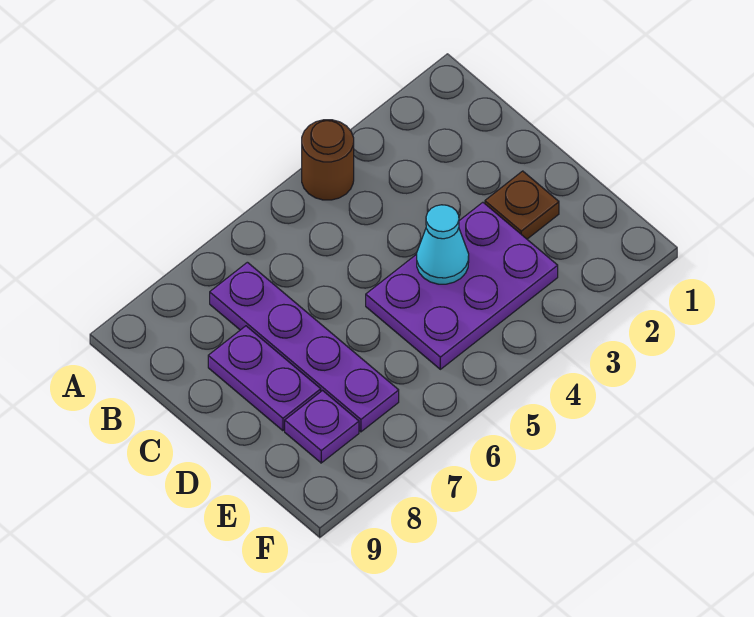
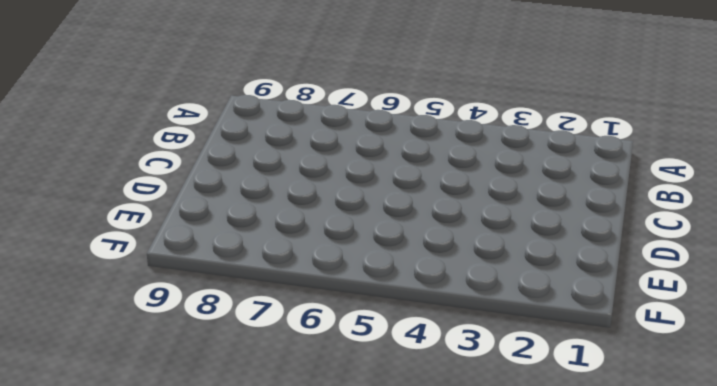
none -> brown 1x1 round brick [302,120,354,200]
none -> purple 1x4 plate [210,262,399,432]

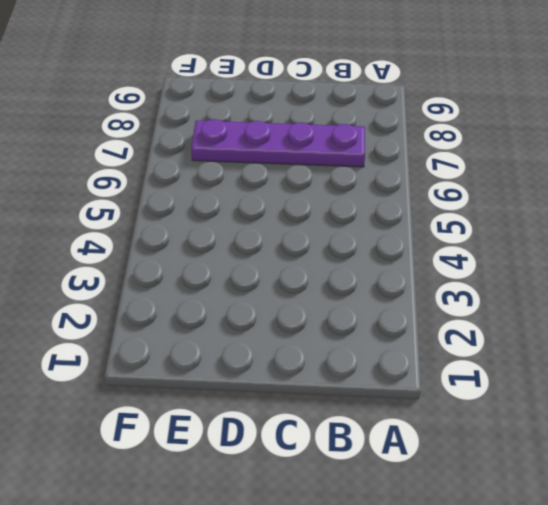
none -> brown 1x1 round brick [302,120,354,200]
none -> purple 1x2 plate [208,326,321,431]

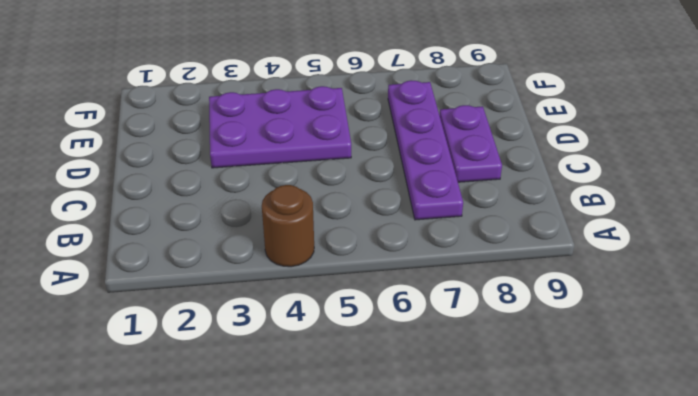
none -> brown 1x1 plate [485,171,559,239]
none -> purple 1x1 plate [285,391,359,463]

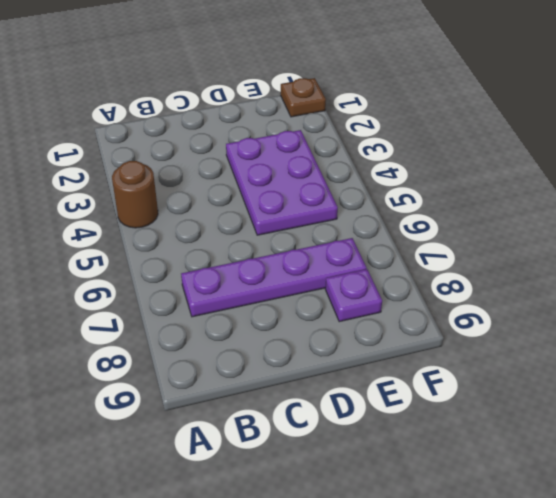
brown 1x1 plate [281,78,326,117] -> brown 1x1 plate moved to [485,171,559,239]
none -> purple 1x2 plate [208,326,321,431]
none -> cyan 1x1 cone [417,205,469,284]

